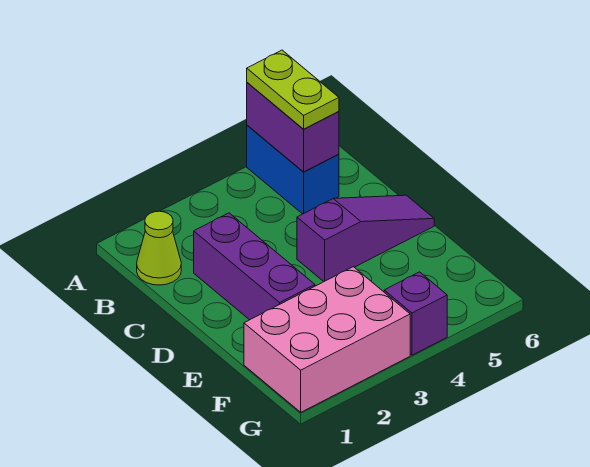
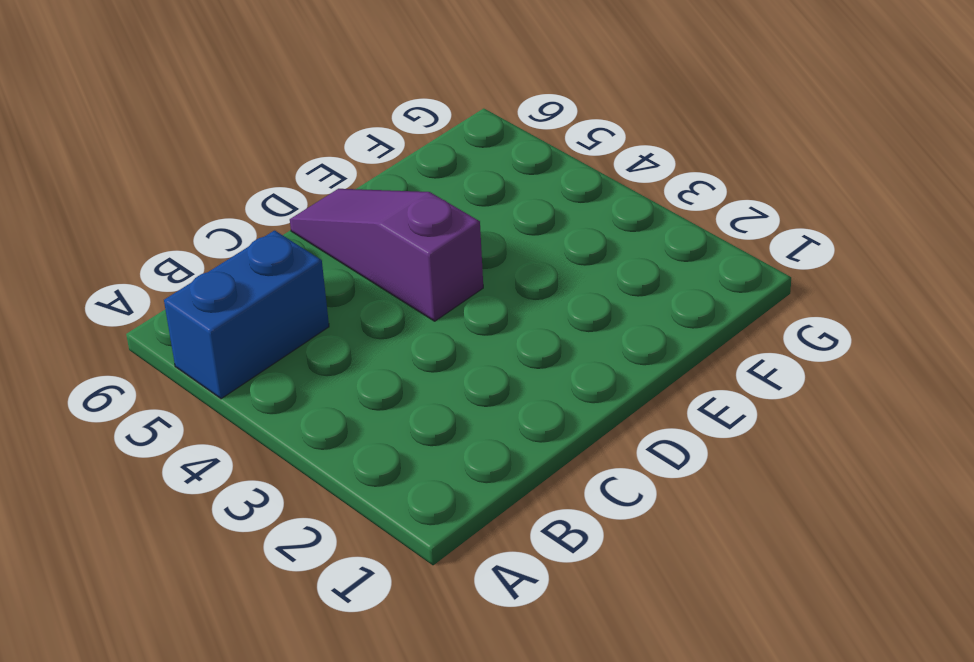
none -> lime 1x1 cone [137,211,181,285]
none -> purple 1x3 brick [194,213,315,320]

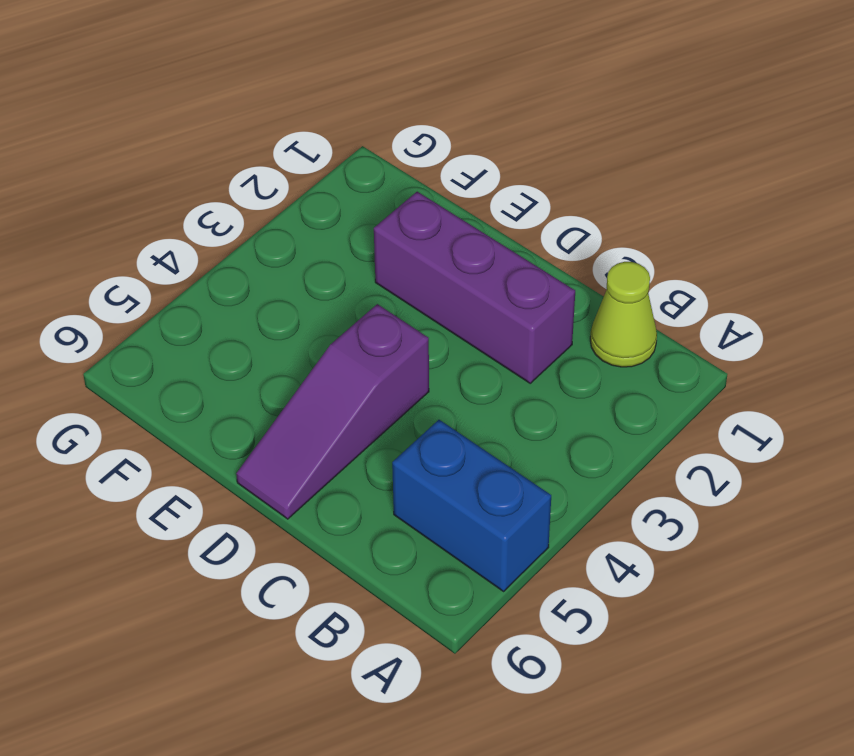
none -> pink 2x3 brick [244,267,410,412]
none -> purple 1x1 brick [384,272,447,355]

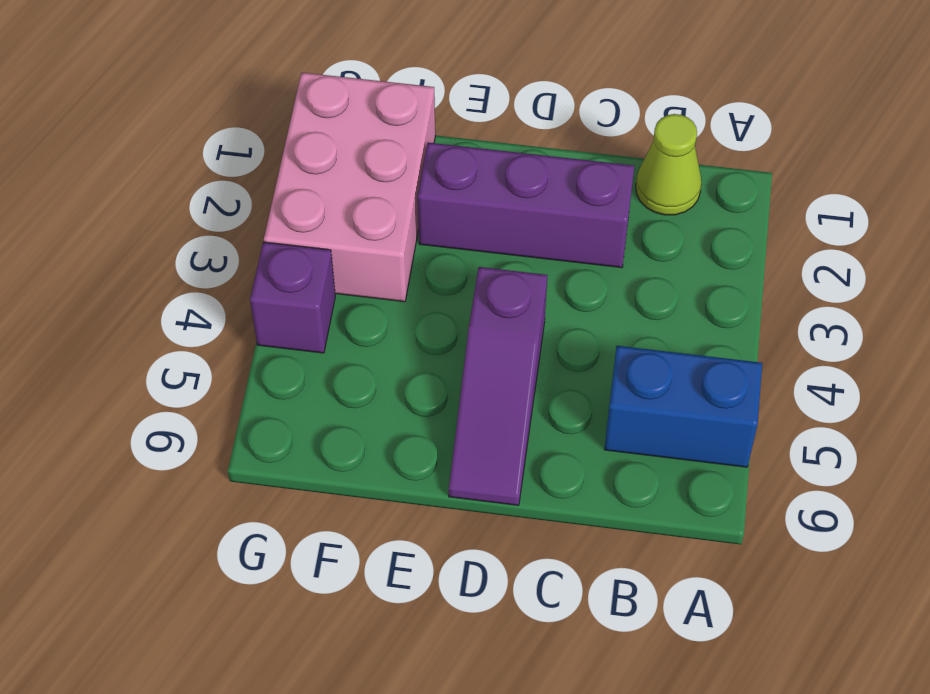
none -> purple 1x2 brick [247,83,339,172]
none -> lime 1x2 plate [247,50,339,129]

